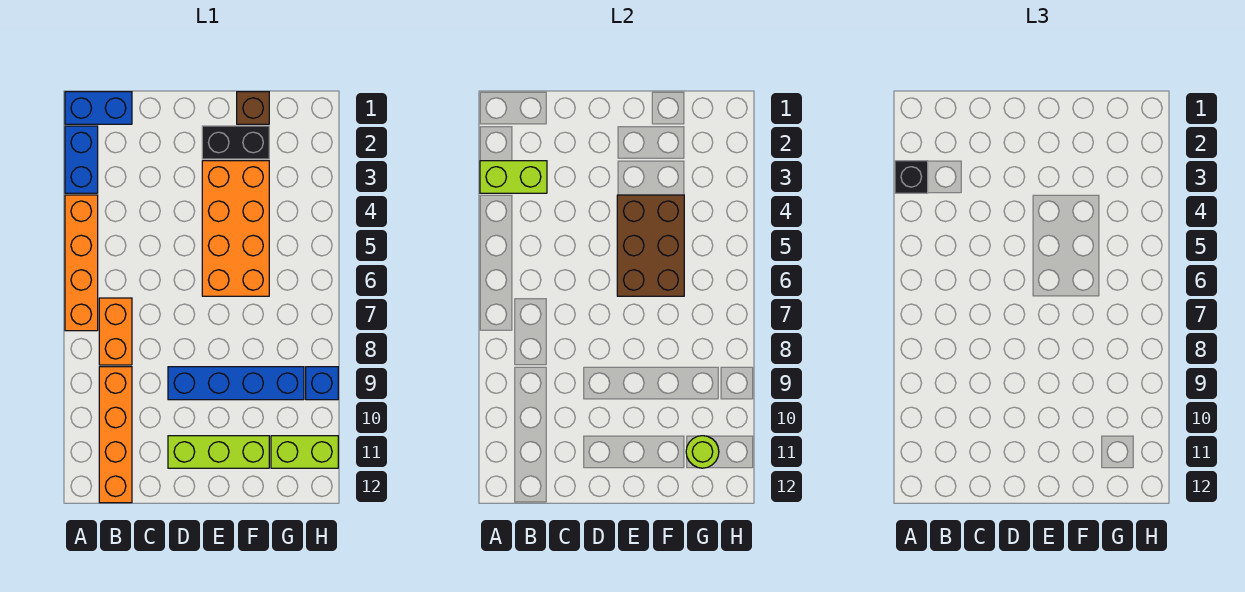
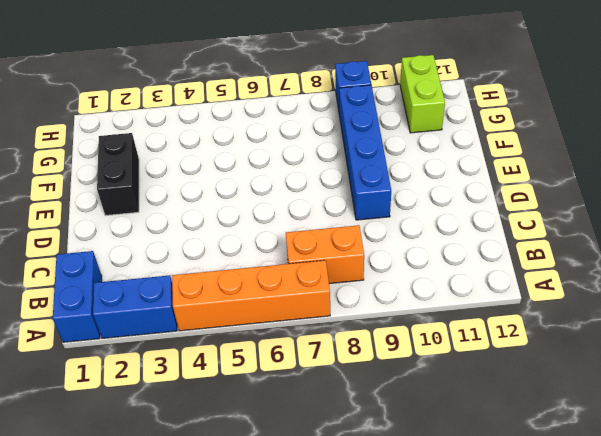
none -> orange 1x4 brick [99,367,132,503]
none -> lime 1x3 brick [168,436,269,468]
none -> orange 2x4 brick [202,161,269,296]

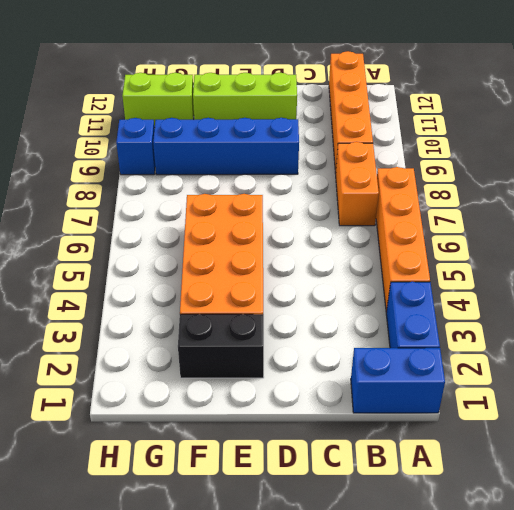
none -> brown 1x1 brick [237,92,269,124]
none -> lime 1x2 brick [480,161,547,193]
none -> brown 2x3 brick [617,195,684,296]

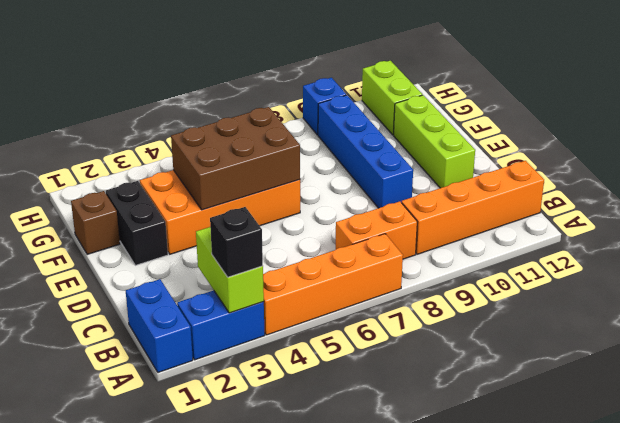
none -> lime 1x1 round brick [686,436,719,468]

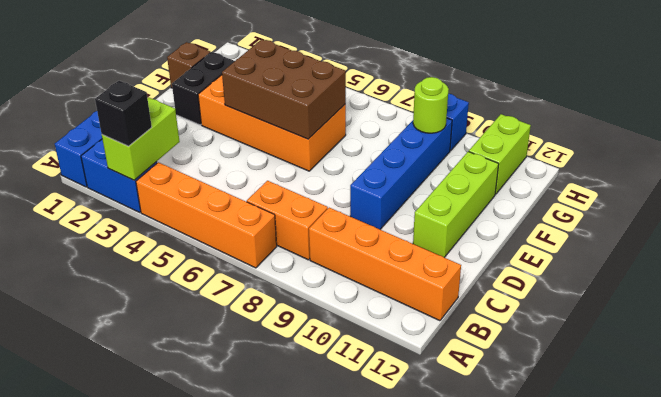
lime 1x1 round brick [413,77,449,133] -> lime 1x1 round brick moved to [686,436,719,468]

